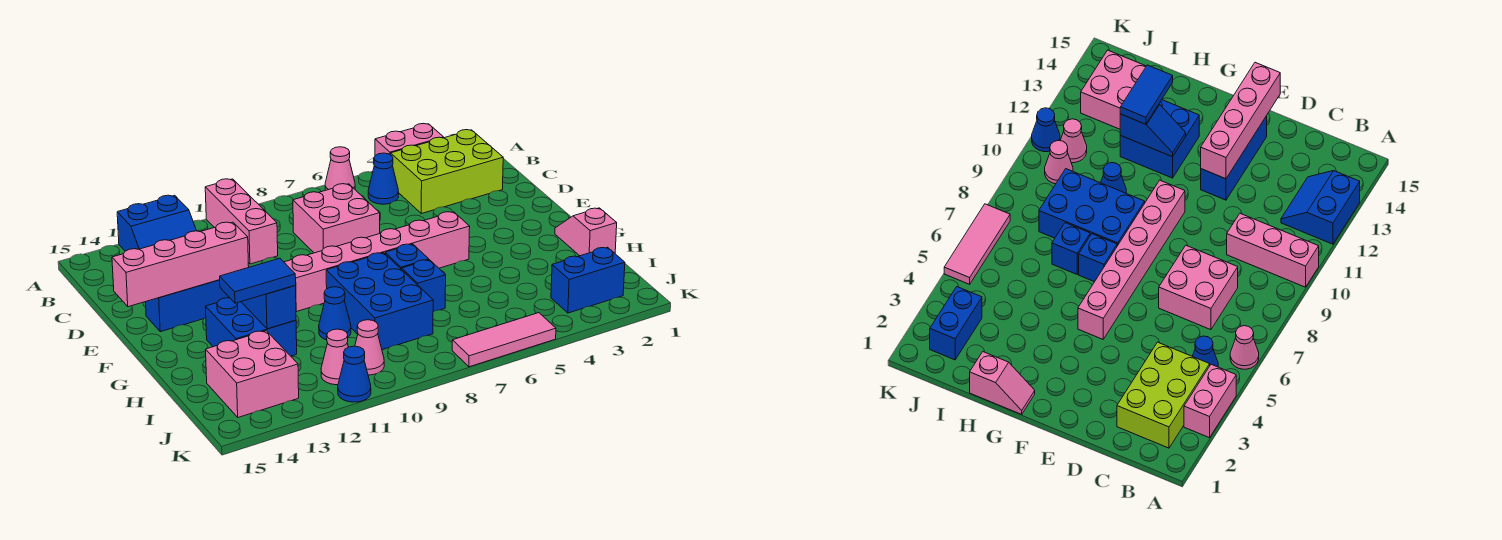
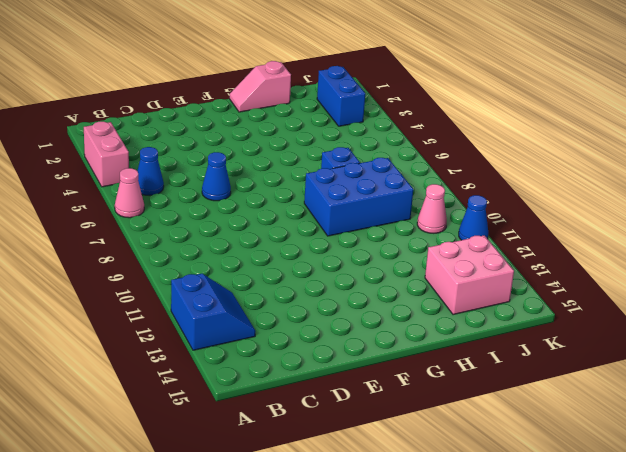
blue 1x1 cone [202,152,231,201] -> blue 1x1 cone moved to [319,287,351,340]
none -> pink 1x3 brick [205,179,278,264]
none -> lime 2x3 brick [391,130,503,213]
none -> pink 2x2 brick [293,184,380,253]

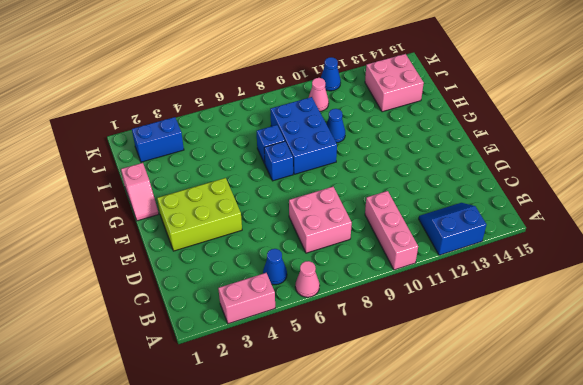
lime 2x3 brick [157,178,242,251] -> lime 2x3 brick moved to [391,130,503,213]
none -> blue 1x3 brick [146,280,229,332]
none -> pink 1x6 brick [284,212,470,312]
none -> blue 2x2 brick [206,298,297,356]

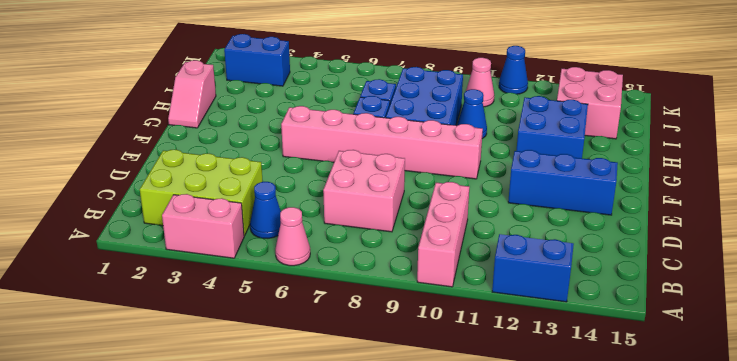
none -> pink 1x1 cone [321,329,348,385]
none -> pink 1x3 tile [452,313,556,367]
none -> pink 1x4 brick [112,222,249,307]

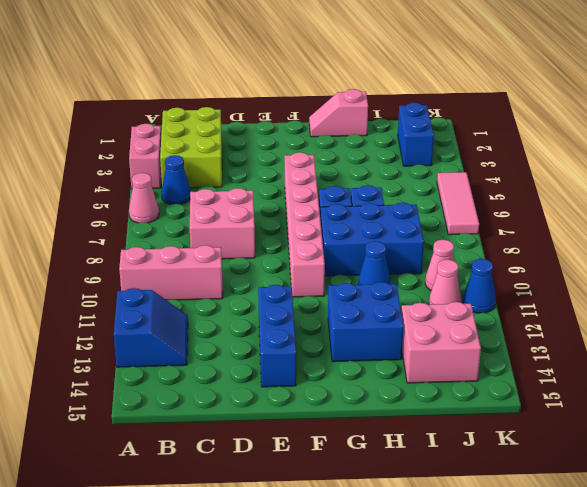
none -> pink 1x4 brick [112,222,249,307]
none -> blue 1x2 slope [241,286,296,329]
none -> blue 1x2 tile [220,258,296,303]

